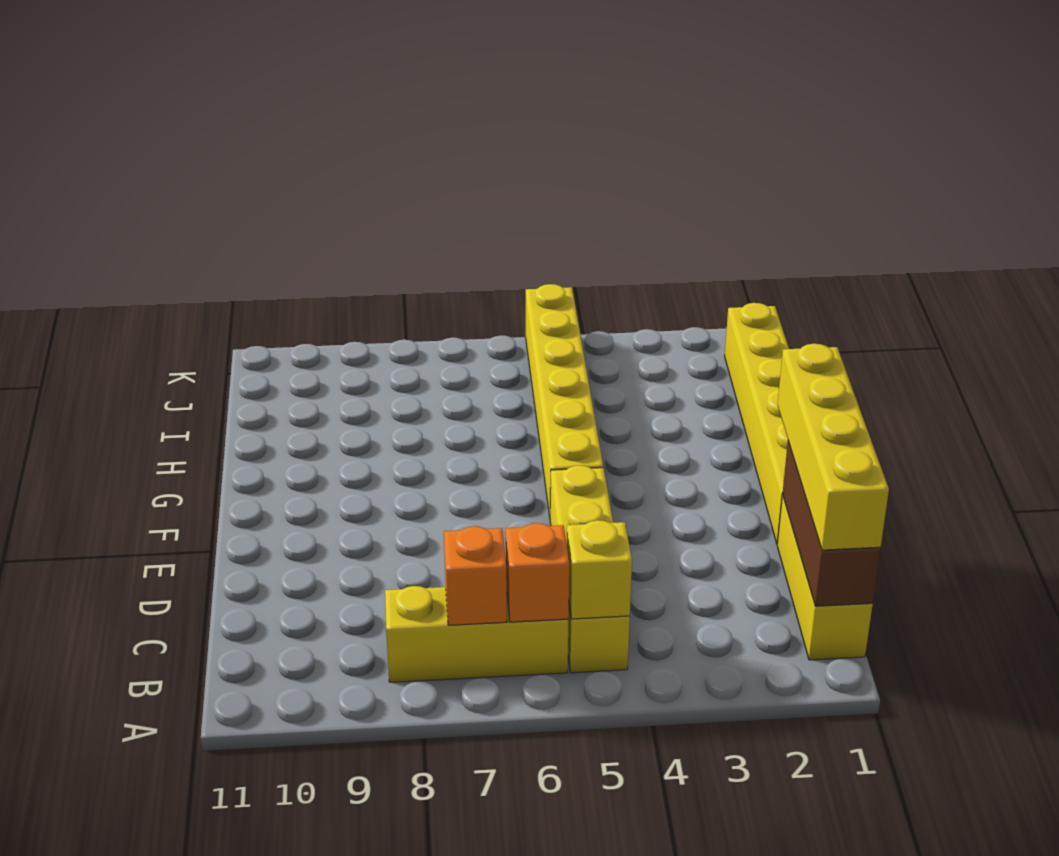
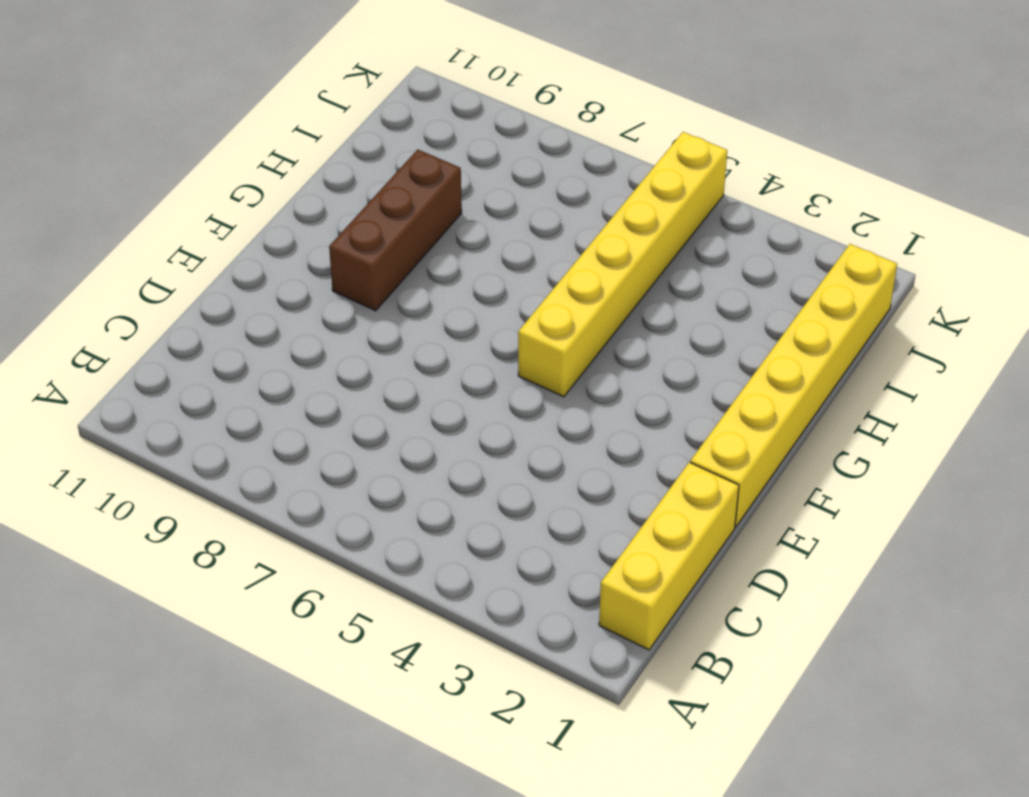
brown 1x3 brick [329,149,462,311] -> brown 1x3 brick moved to [783,441,881,606]
none -> yellow 1x4 brick [550,465,630,673]
none -> yellow 1x3 brick [385,586,568,682]

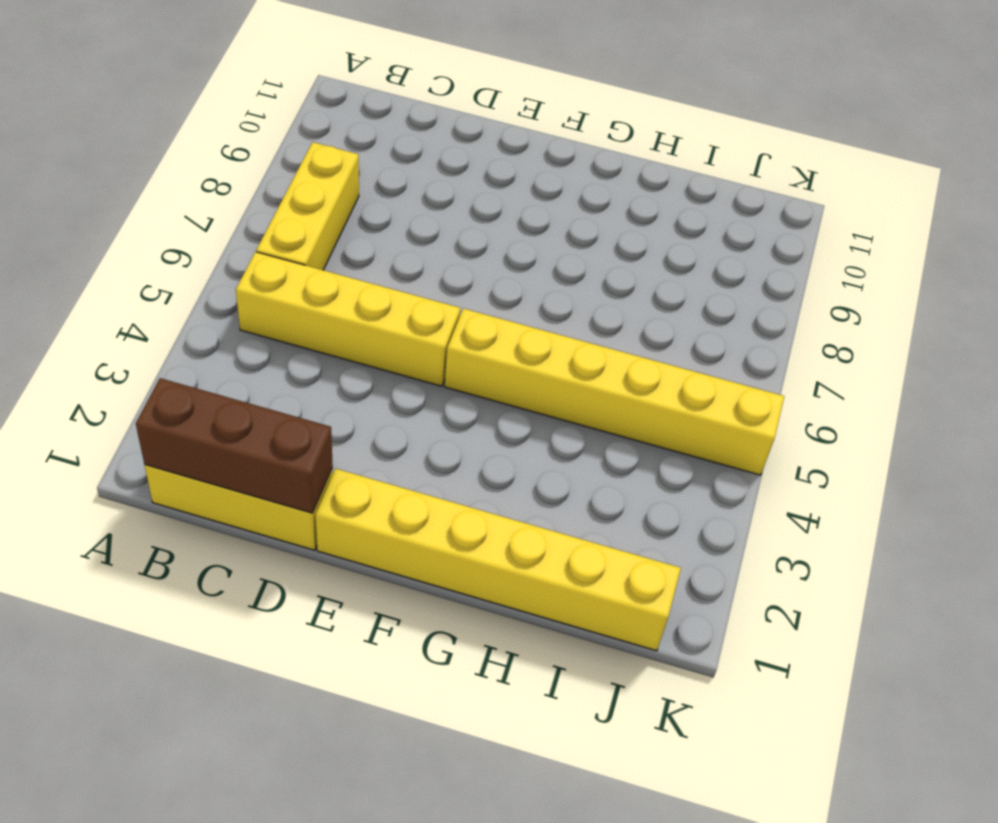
none -> yellow 1x1 brick [567,520,632,619]
none -> orange 1x1 brick [505,523,569,622]

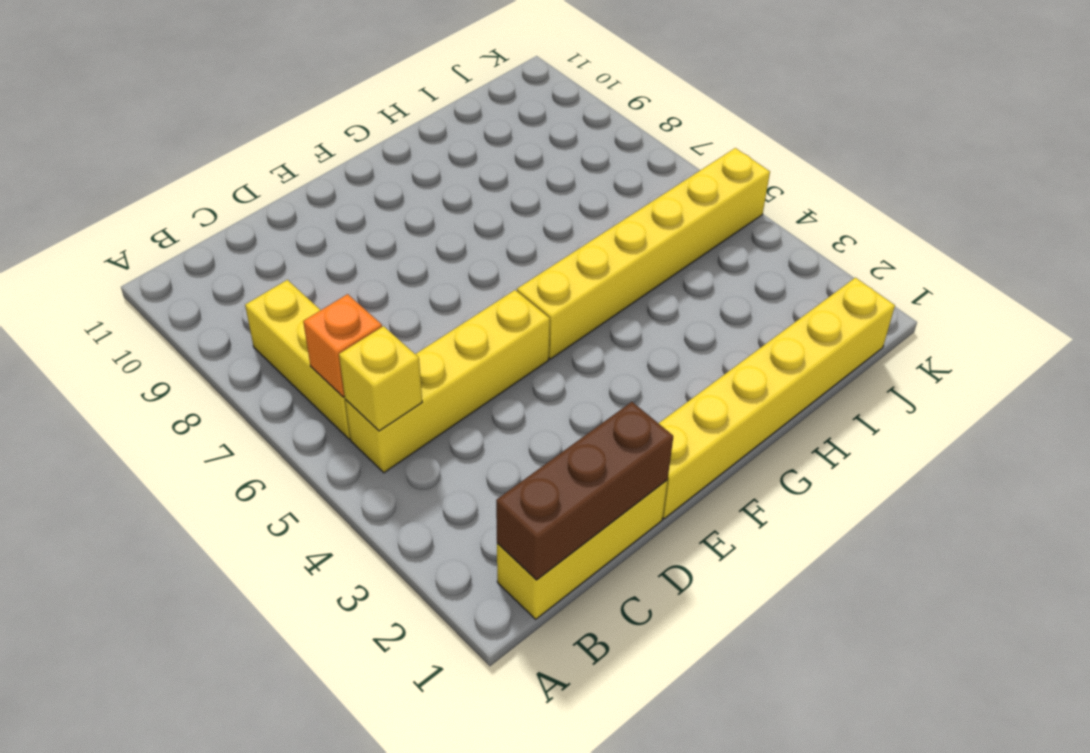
none -> orange 1x1 brick [444,526,507,625]
none -> yellow 1x4 brick [778,344,889,550]

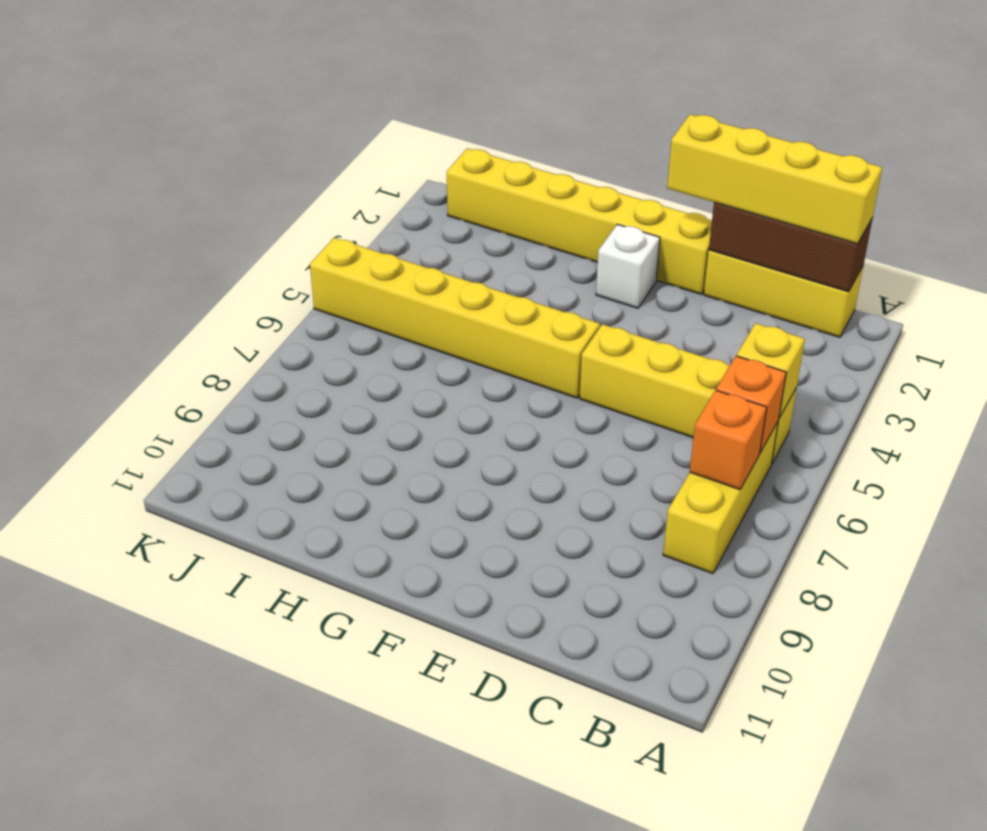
white 1x1 brick [596,224,660,308] -> none

